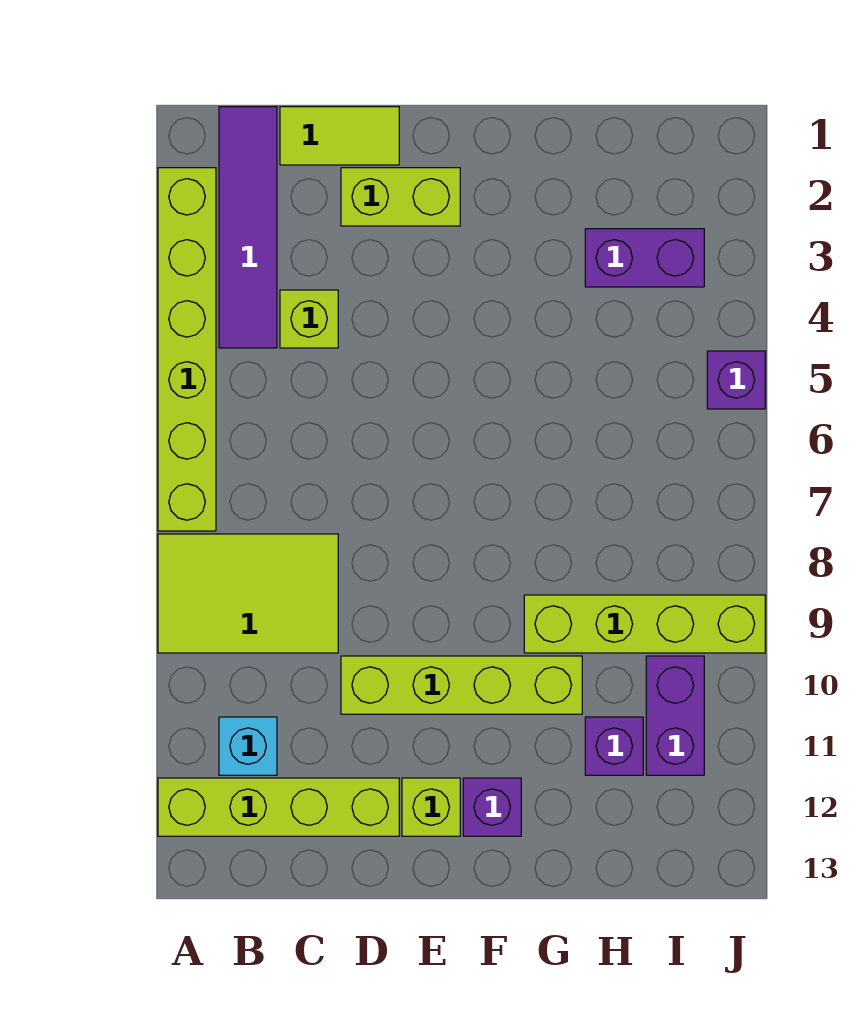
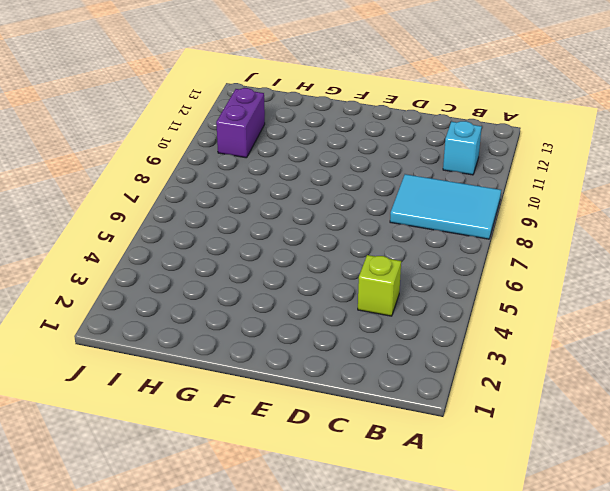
cyan 2x3 tile [390,174,501,239] -> lime 2x3 tile [158,534,338,653]
none -> lime 1x6 brick [158,168,216,531]
none -> lime 1x4 brick [158,778,399,836]
none -> purple 1x4 tile [219,107,277,348]

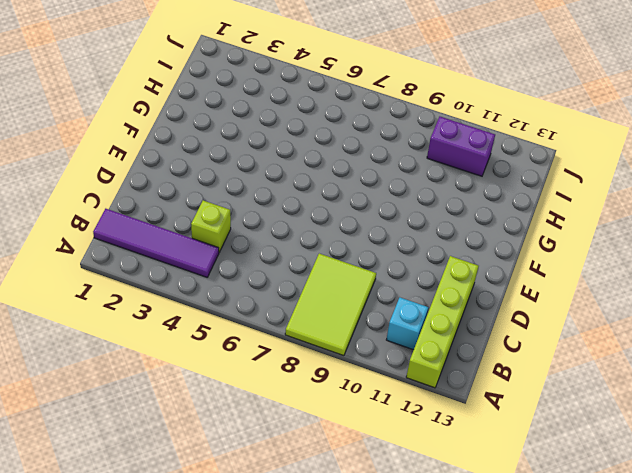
none -> lime 1x6 brick [158,168,216,531]
none -> lime 1x2 tile [280,107,399,165]
none -> lime 1x2 brick [341,168,460,226]

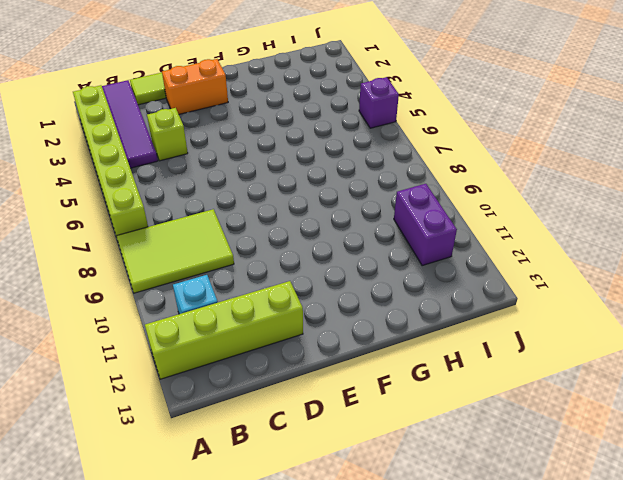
orange 1x2 brick [162,59,228,114] -> lime 1x2 brick [341,168,460,226]
none -> lime 1x4 brick [341,656,582,714]
none -> lime 1x1 brick [402,778,460,836]
none -> purple 1x1 brick [463,778,521,836]

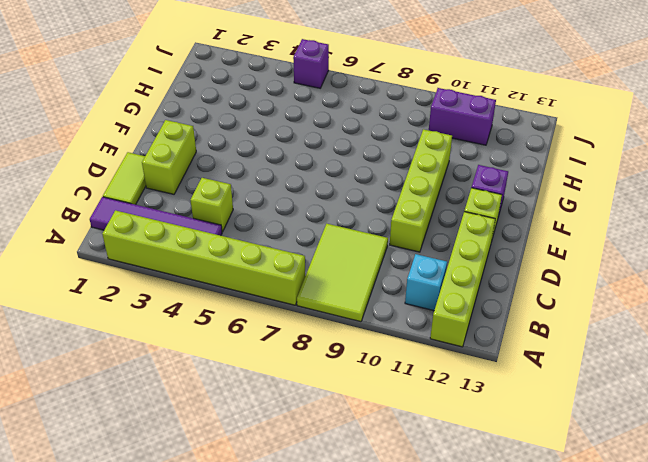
none -> lime 1x4 brick [524,595,765,653]
none -> purple 1x2 brick [585,229,704,287]
none -> purple 1x1 brick [585,717,643,775]

